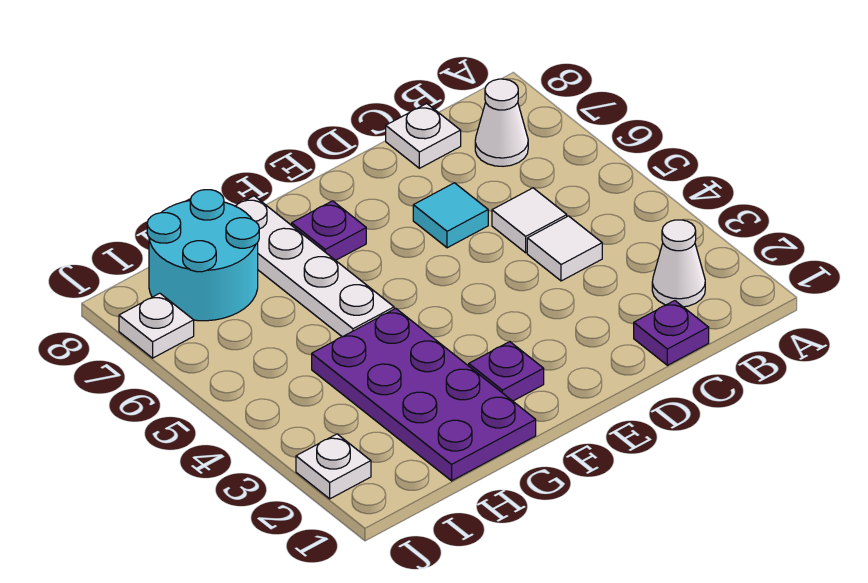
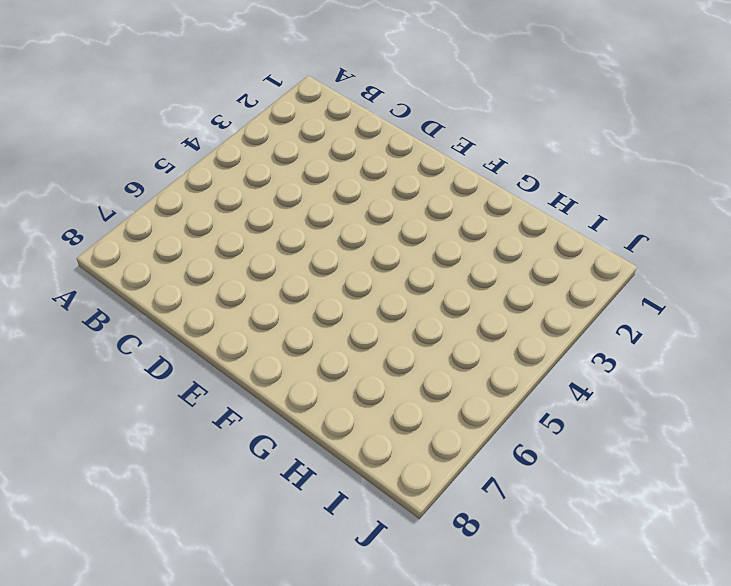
none -> white 1x1 cone [652,220,705,307]
none -> white 1x1 cone [475,79,528,166]
none -> purple 1x1 plate [634,301,709,365]

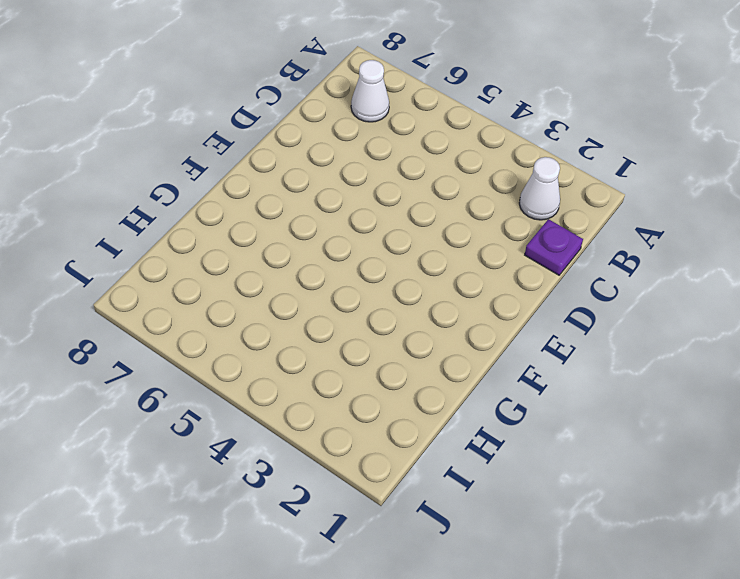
none -> white 1x1 tile [527,216,602,281]
none -> white 1x1 tile [492,188,567,253]
none -> white 1x1 plate [386,104,461,168]

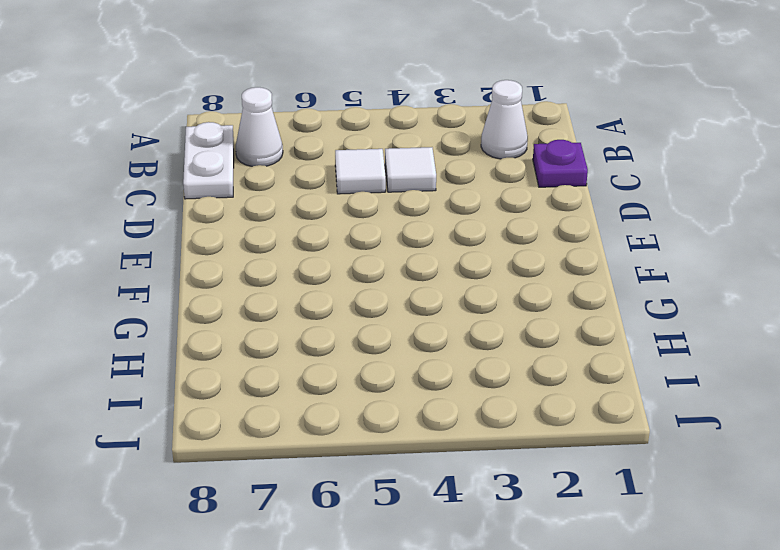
white 1x2 plate [183,122,234,199] -> white 1x1 plate [386,104,461,168]
none -> cyan 1x1 tile [413,183,488,248]
none -> purple 1x1 plate [469,342,544,401]
none -> purple 1x1 plate [292,201,366,260]

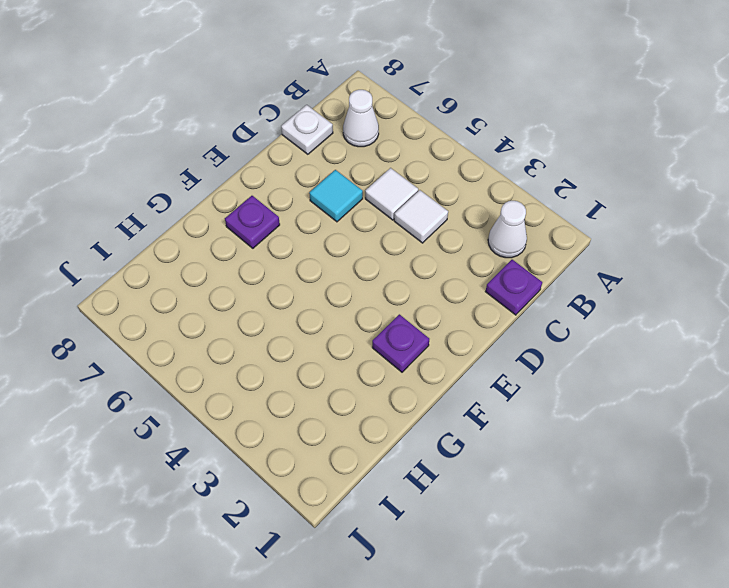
none -> purple 2x4 plate [312,308,536,481]
none -> white 1x4 plate [236,196,394,337]
none -> cyan 2x2 round brick [147,190,259,321]

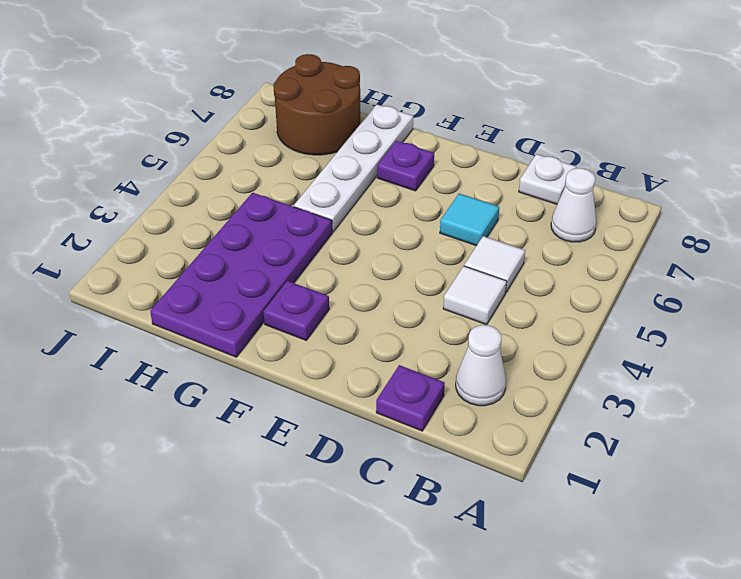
brown 2x2 round brick [273,54,360,155] -> cyan 2x2 round brick [147,190,259,321]
none -> white 1x1 plate [296,434,371,499]
none -> white 1x1 plate [119,293,194,358]

